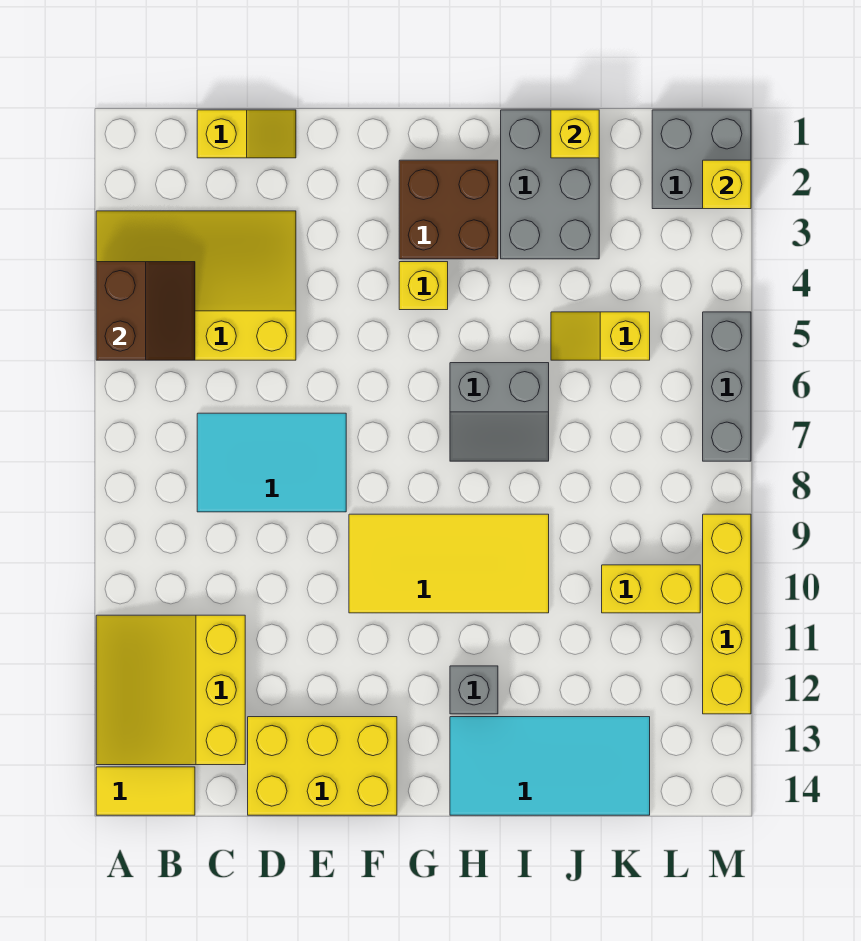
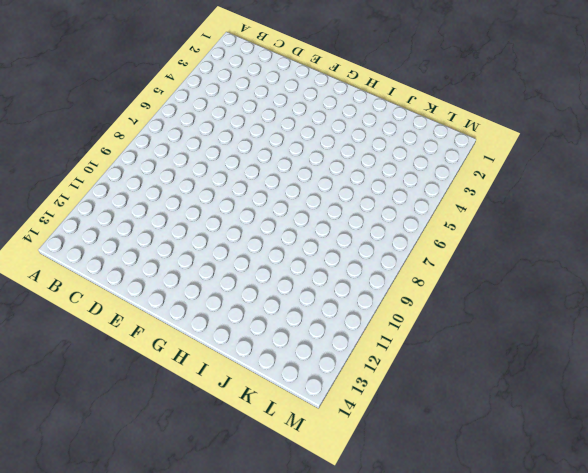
none -> yellow 3x4 slope [96,211,296,360]
none -> yellow 3x3 slope [96,615,245,765]
none -> yellow 1x2 tile [96,767,195,815]

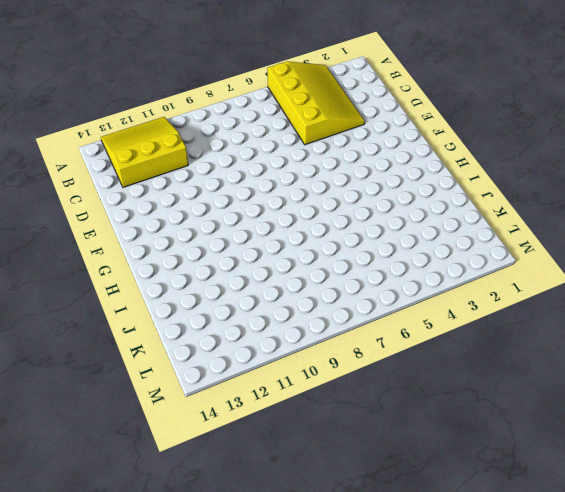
none -> yellow 1x2 tile [96,767,195,815]
none -> yellow 1x2 slope [197,110,296,158]
none -> cyan 2x3 tile [197,413,346,512]

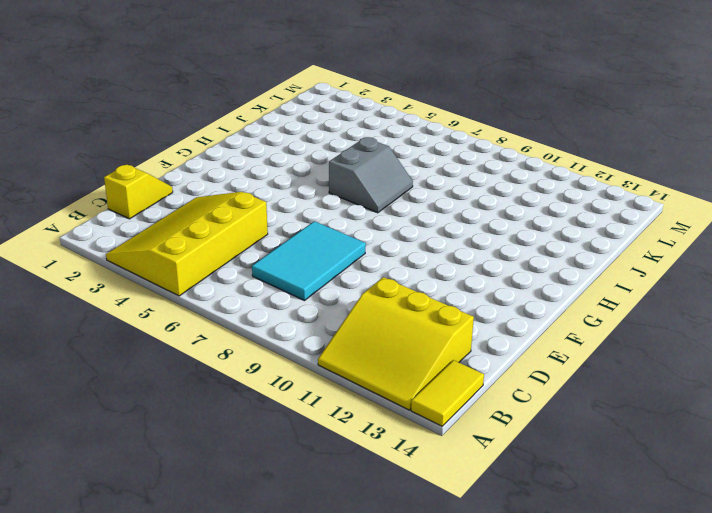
none -> yellow 2x3 brick [248,717,397,815]
none -> yellow 2x4 tile [349,514,549,613]
none -> brown 2x2 brick [399,160,498,259]

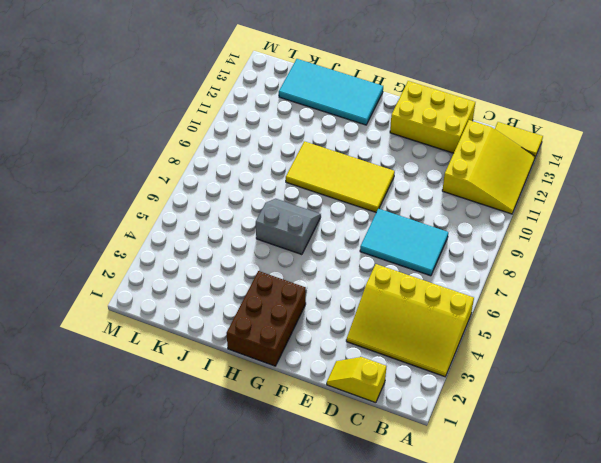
brown 2x3 brick [227,271,306,366] -> brown 2x2 brick [399,160,498,259]
none -> yellow 1x1 brick [399,262,448,310]
none -> grey 1x1 brick [450,666,498,714]
none -> grey 2x3 brick [501,110,599,259]

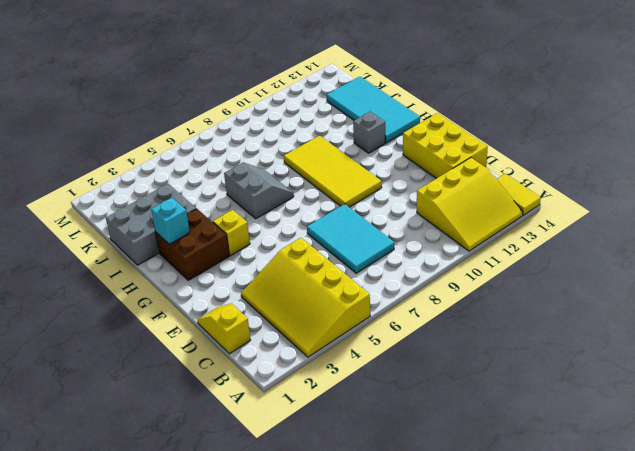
cyan 1x1 brick [151,198,190,244] -> none
none -> yellow 1x2 slope [551,312,650,360]
none -> yellow 1x2 brick [602,565,700,613]
none -> grey 2x2 brick [652,110,751,209]

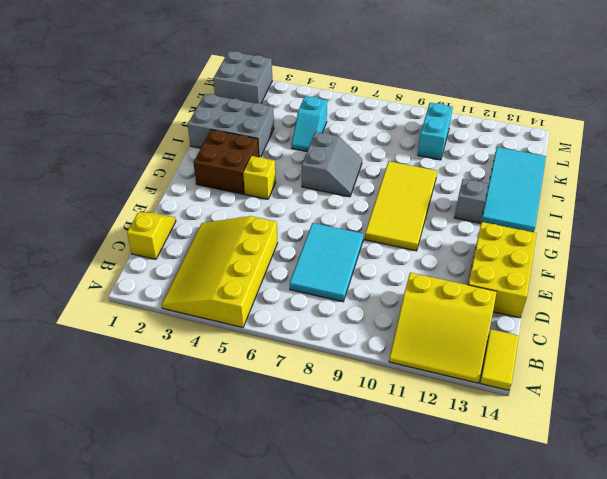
cyan 1x2 slope [292,96,327,151] -> yellow 1x2 slope [551,312,650,360]
cyan 1x2 brick [418,103,453,160] -> yellow 1x2 brick [602,565,700,613]
none -> grey 1x3 brick [703,312,751,461]
none -> yellow 1x4 brick [703,514,751,714]
none -> brown 2x2 slope [96,262,195,360]

